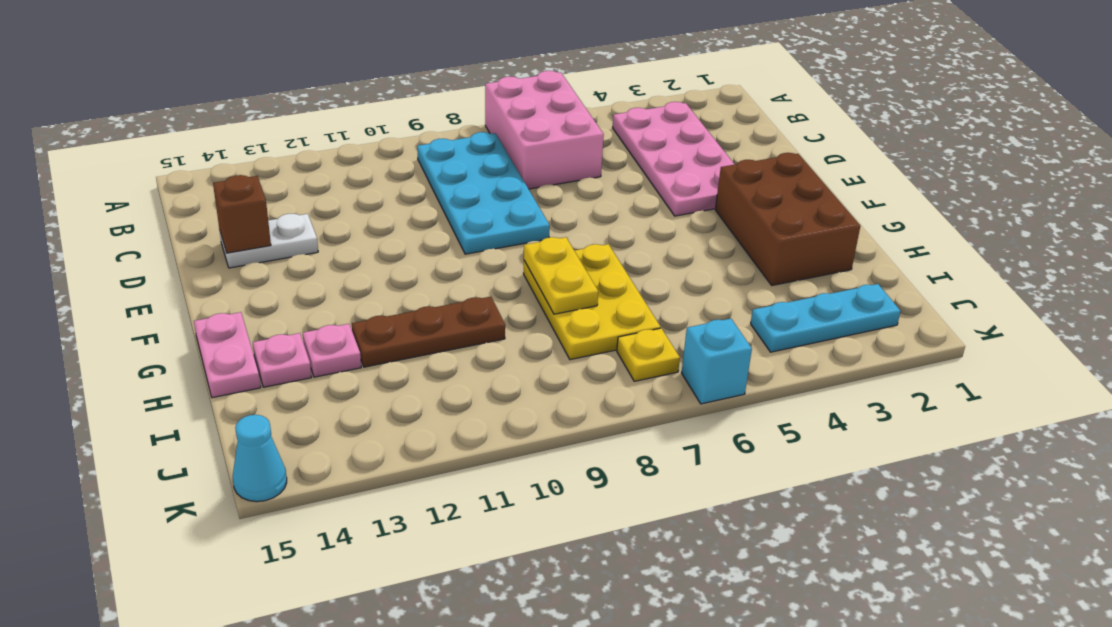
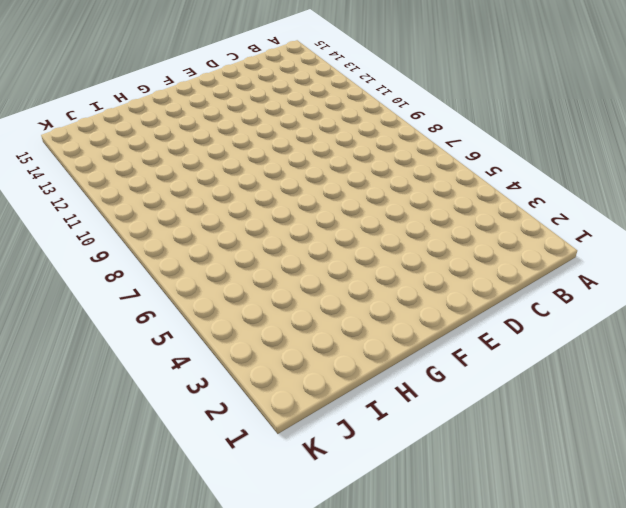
none -> pink 2x3 brick [485,71,604,189]
none -> pink 2x4 plate [613,102,735,216]
none -> cyan 2x4 plate [417,132,550,254]

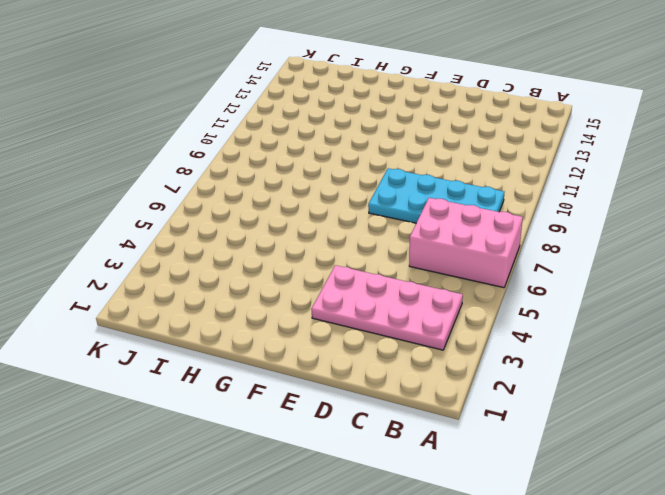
none -> white 1x2 plate [220,214,318,268]
none -> brown 2x3 brick [715,153,860,285]
none -> yellow 2x3 plate [523,244,661,360]

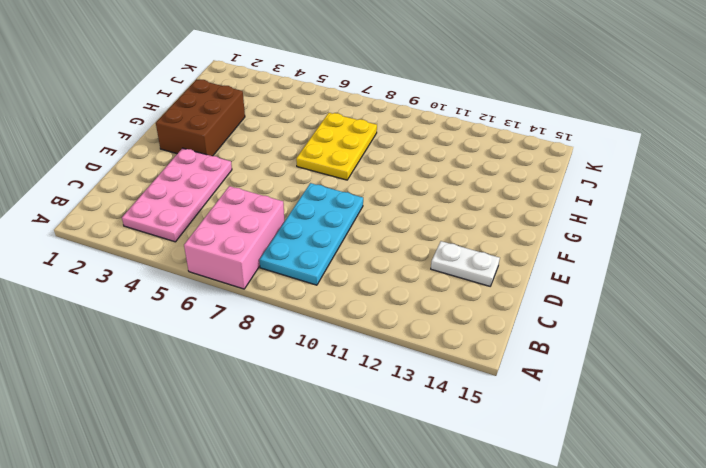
none -> pink 1x2 plate [194,312,261,398]
none -> brown 1x3 plate [352,297,505,367]
none -> pink 1x1 plate [303,324,361,377]

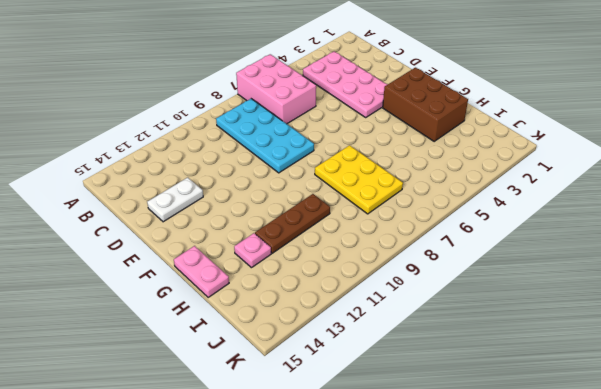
none -> pink 1x1 plate [253,333,312,387]
none -> cyan 1x3 plate [751,284,901,352]
none -> yellow 1x1 plate [617,328,680,381]

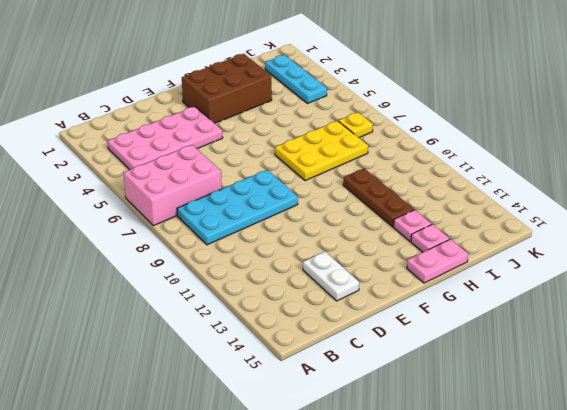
none -> cyan 1x1 brick [682,319,752,404]
none -> cyan 1x1 cone [233,415,287,502]
none -> brown 1x1 brick [213,175,271,253]

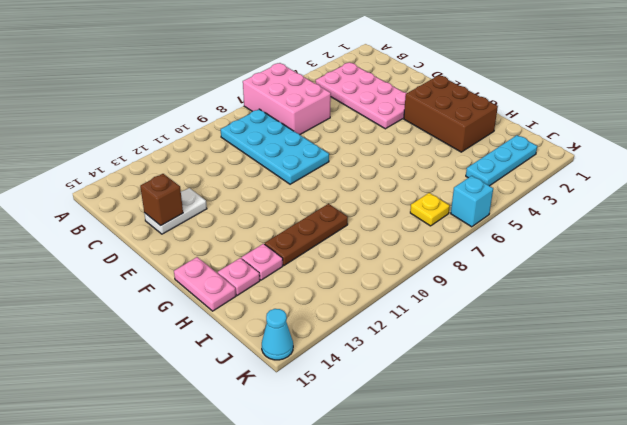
none -> yellow 2x3 plate [523,244,661,360]
none -> yellow 1x2 plate [524,237,598,314]

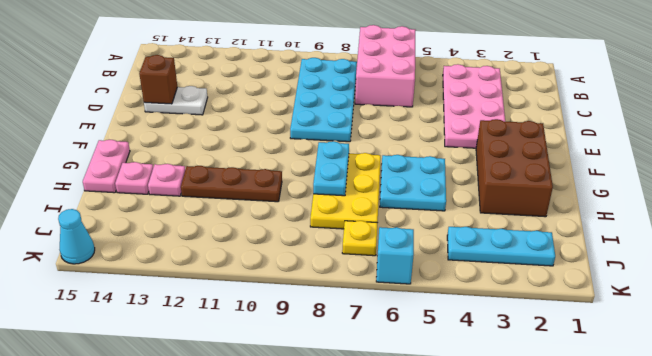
cyan 2x2 plate [380,155,446,211] -> none
cyan 1x2 plate [313,141,349,196] -> yellow 1x2 plate [524,237,598,314]

